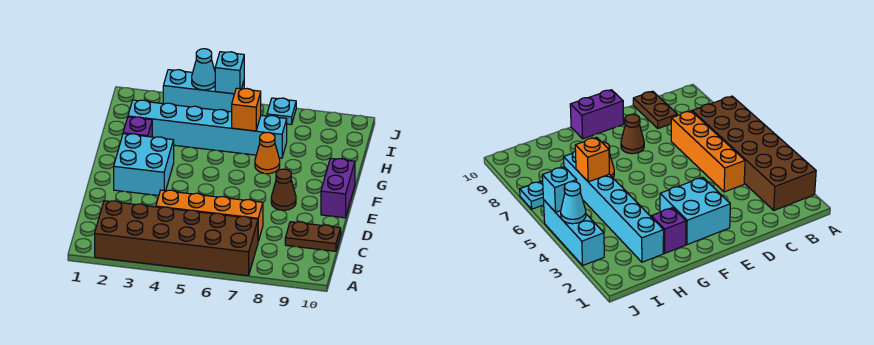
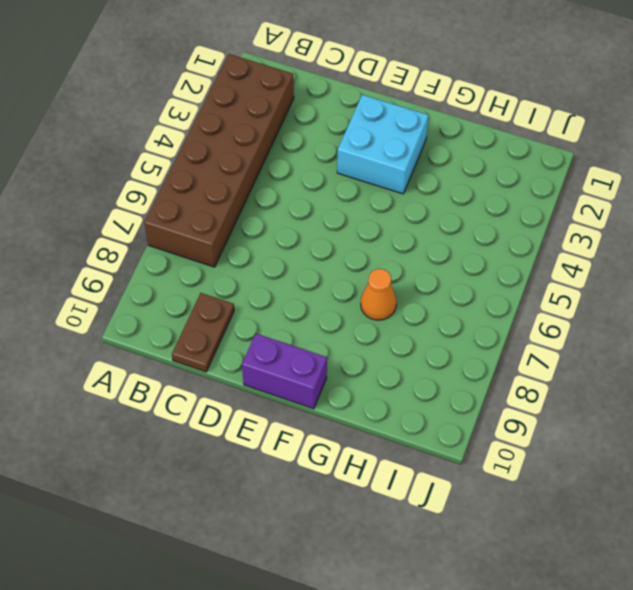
none -> orange 1x4 brick [156,190,263,241]
none -> brown 1x1 cone [271,169,296,210]
none -> purple 1x1 brick [123,117,152,137]

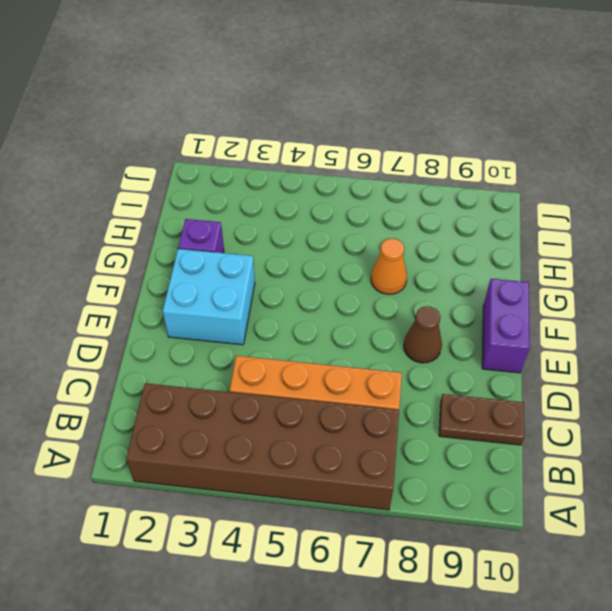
none -> cyan 1x6 brick [128,100,287,158]
none -> cyan 1x3 brick [163,70,244,112]
none -> cyan 1x1 plate [267,98,296,125]

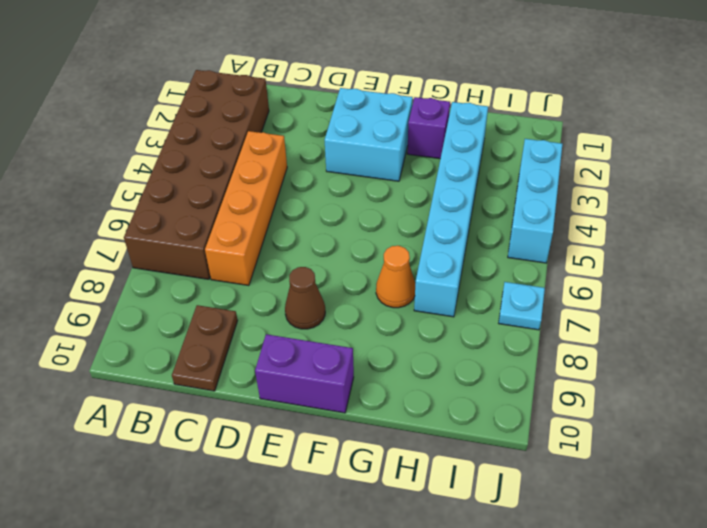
none -> orange 1x1 brick [232,88,261,131]
none -> cyan 1x1 cone [192,49,215,90]
none -> cyan 1x1 brick [215,52,244,94]

